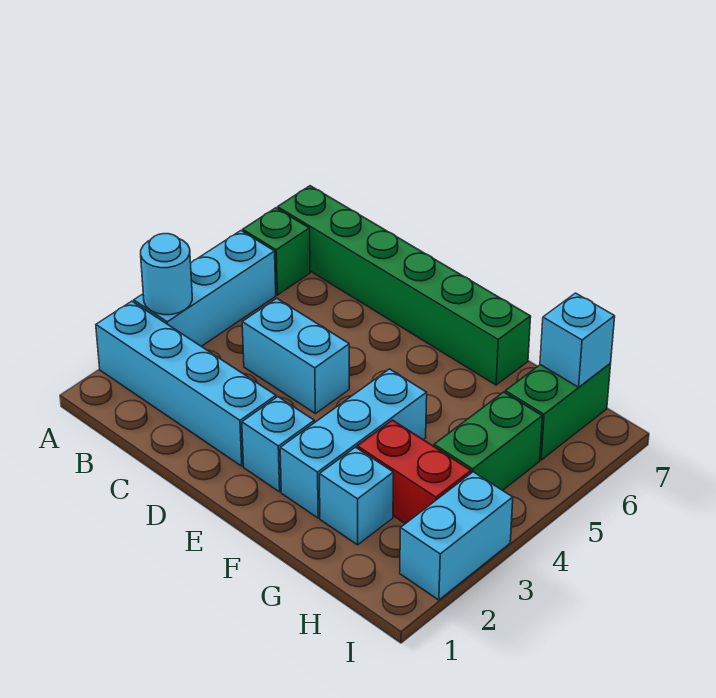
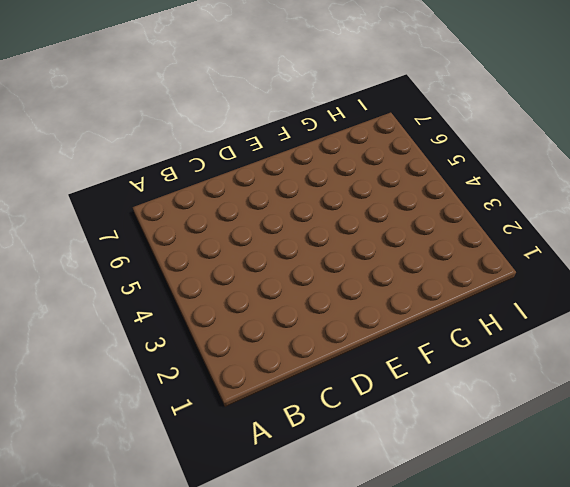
none -> cyan 1x4 brick [96,301,276,466]
none -> cyan 1x3 brick [134,231,276,346]
none -> green 1x1 brick [243,208,310,295]

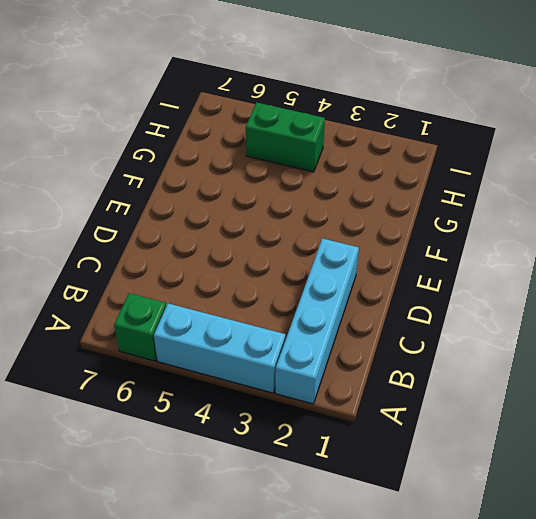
none -> green 1x6 brick [278,186,531,385]
none -> cyan 1x2 brick [242,298,349,414]
none -> cyan 1x1 brick [242,397,314,492]

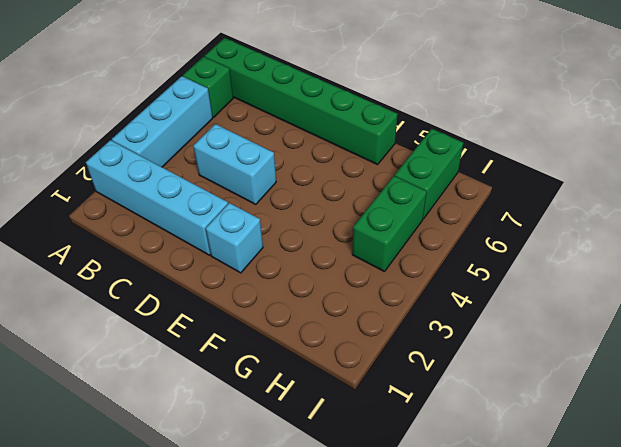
none -> cyan 1x3 brick [280,369,427,518]
none -> cyan 1x1 brick [320,447,394,545]
none -> red 1x2 brick [357,420,471,524]

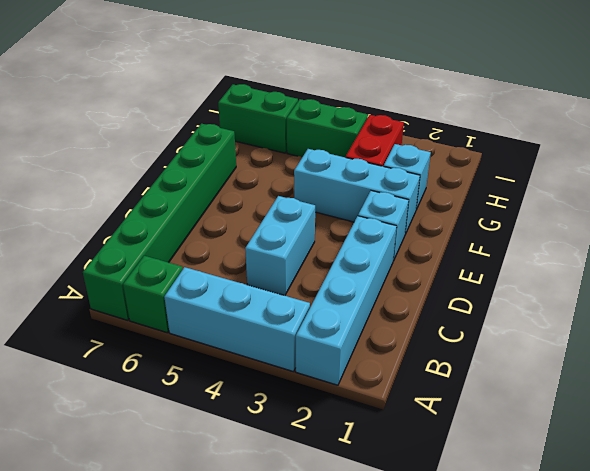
none -> cyan 1x2 brick [400,472,513,600]
none -> cyan 1x1 round brick [141,234,192,315]
none -> cyan 1x1 brick [540,293,615,387]

